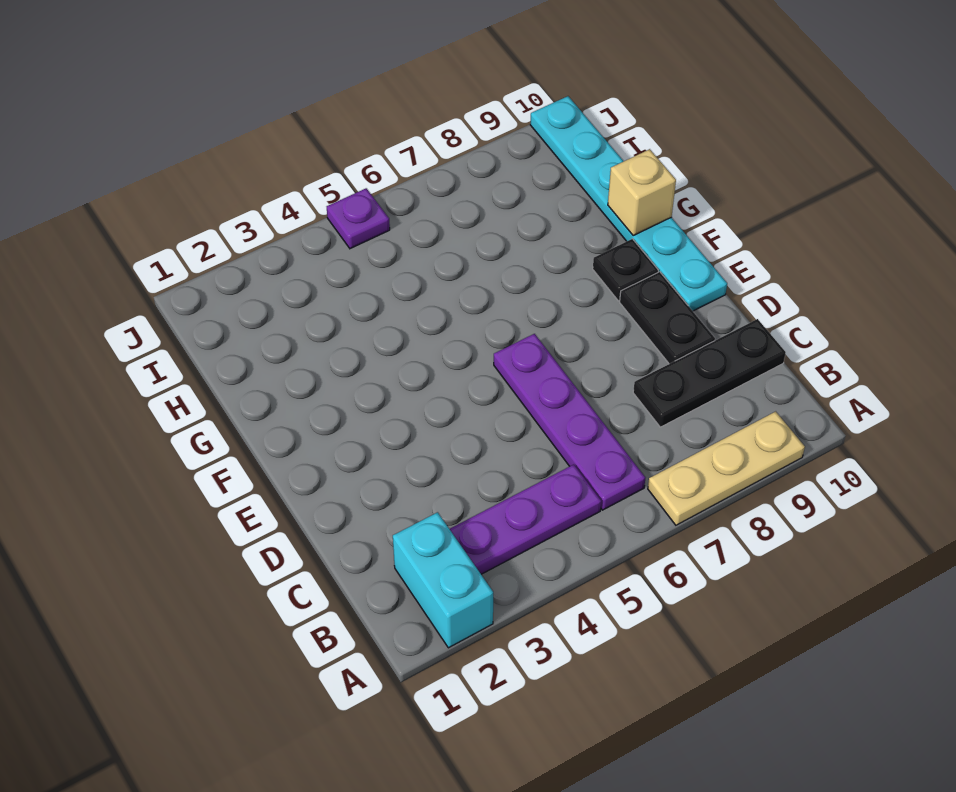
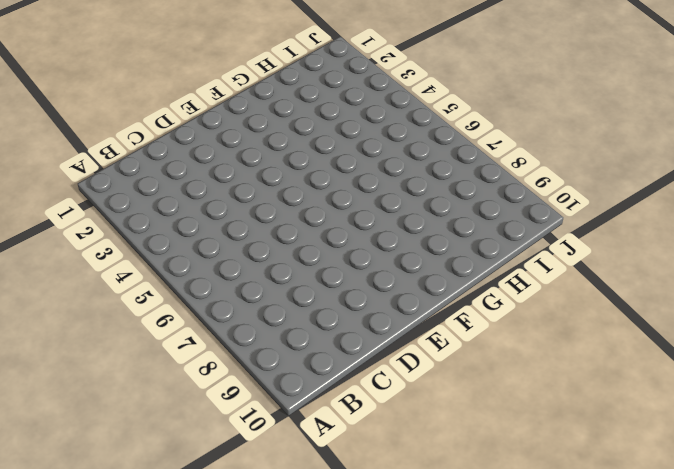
none -> cyan 1x2 brick [393,512,493,648]
none -> tan 1x3 plate [648,411,805,525]

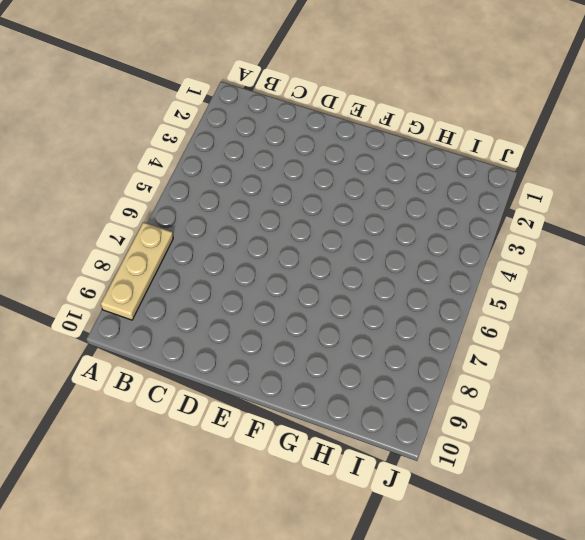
none -> cyan 1x2 brick [393,512,493,648]
none -> purple 1x3 plate [450,465,601,574]

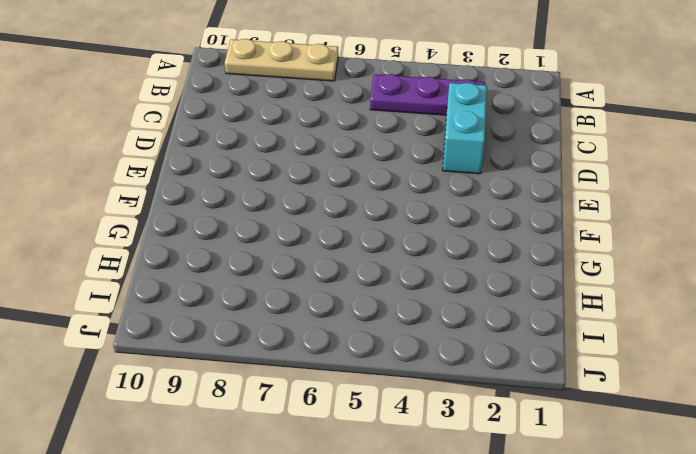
cyan 1x2 brick [443,83,487,174] -> cyan 1x2 brick moved to [393,512,493,648]
none -> purple 1x4 plate [494,334,645,510]
none -> black 1x3 plate [633,319,786,427]

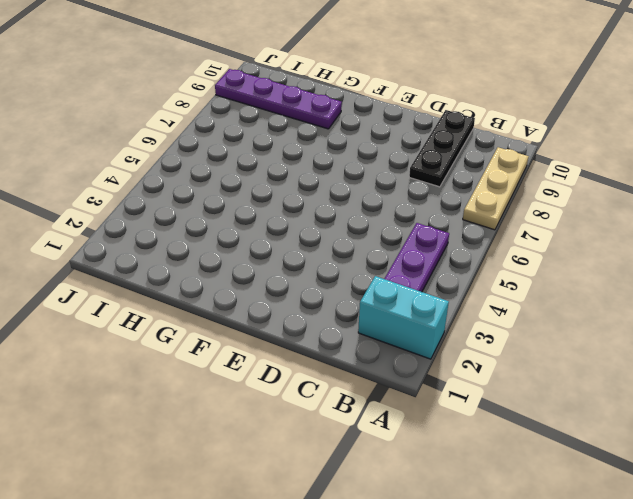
purple 1x4 plate [215,69,342,129] -> purple 1x4 plate moved to [494,334,645,510]
none -> black 1x2 plate [620,272,715,364]
none -> cyan 1x6 plate [530,96,727,311]

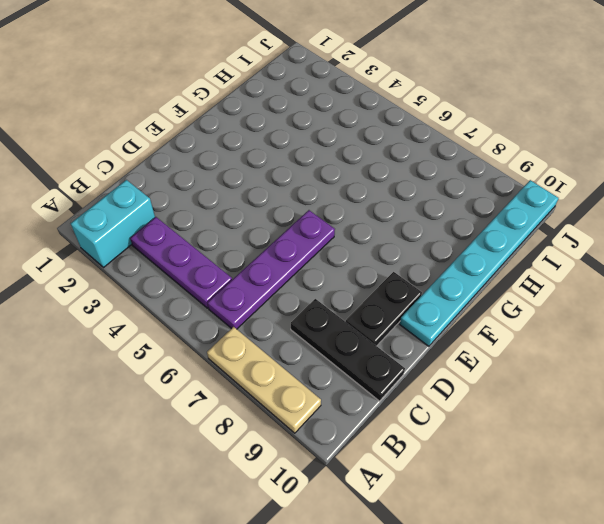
none -> black 1x1 plate [593,239,658,301]
none -> purple 1x1 plate [327,188,390,249]

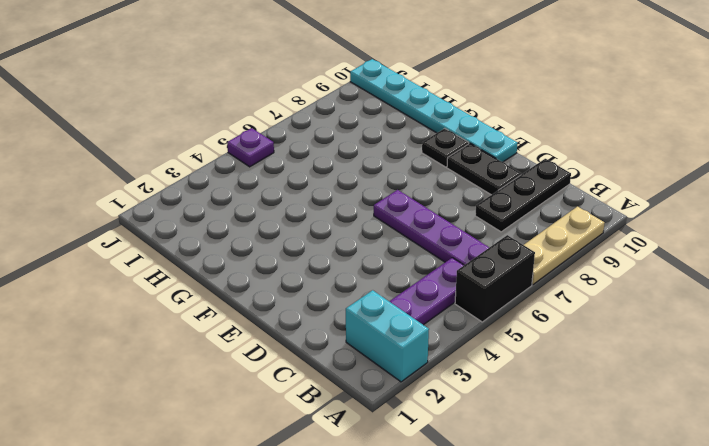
black 1x2 brick [455,235,535,322] -> none
none -> tan 1x1 brick [608,149,676,235]

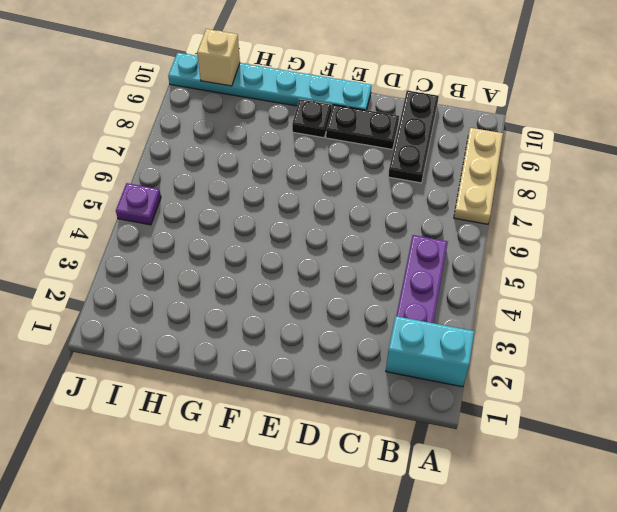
tan 1x1 brick [197,29,240,86] -> tan 1x1 brick moved to [608,149,676,235]
none -> purple 1x4 plate [494,334,645,510]

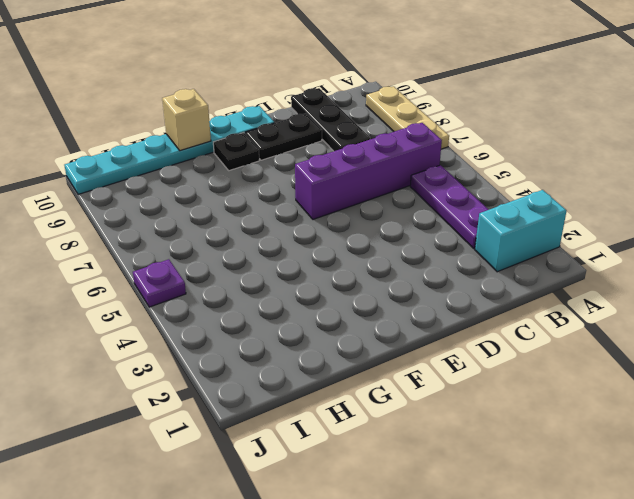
purple 1x4 brick [295,123,442,219] -> purple 1x4 plate [494,334,645,510]

